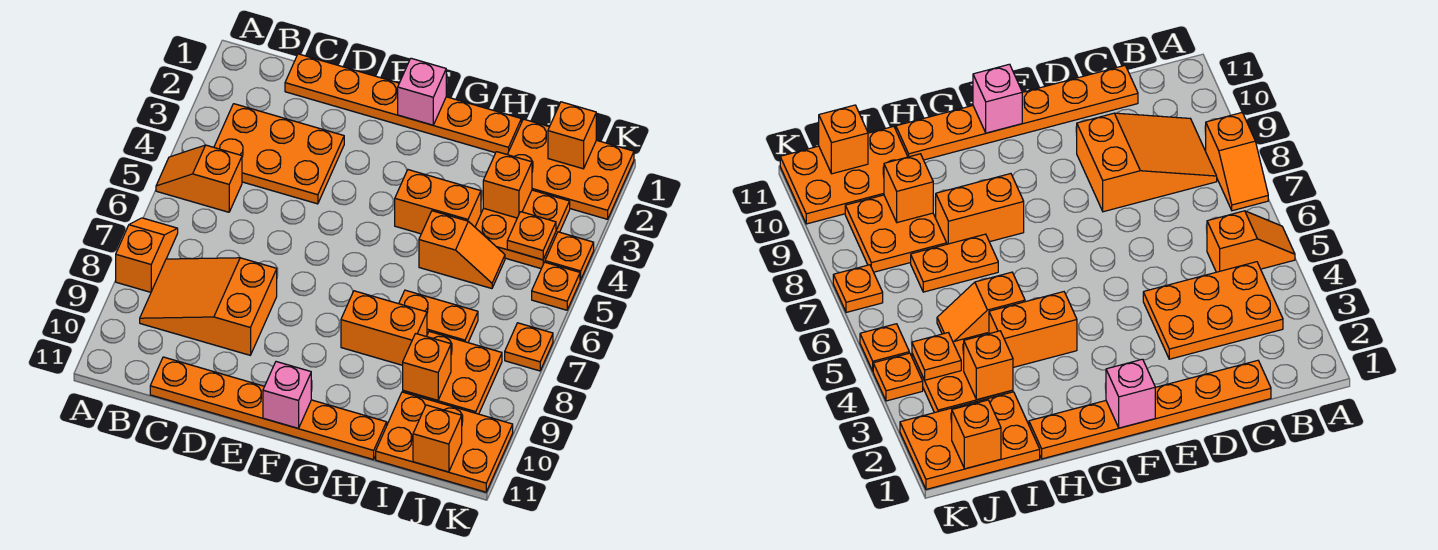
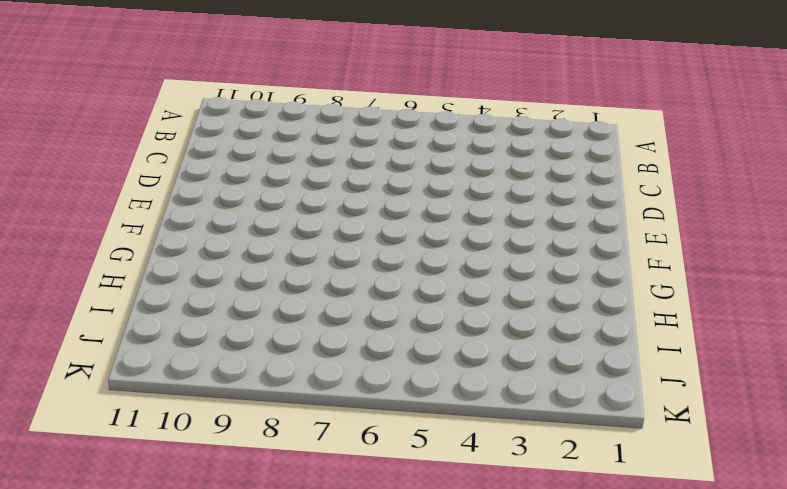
none -> orange 1x2 slope [156,145,242,212]
none -> orange 1x2 slope [116,218,178,292]
none -> orange 2x3 plate [214,104,344,204]

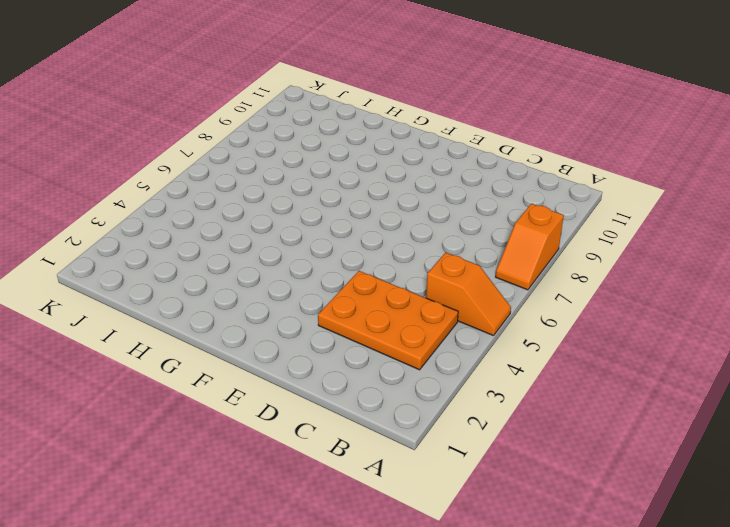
none -> orange 2x3 slope [140,258,277,355]
none -> orange 1x6 plate [285,54,521,154]
none -> orange 1x6 plate [150,357,387,460]

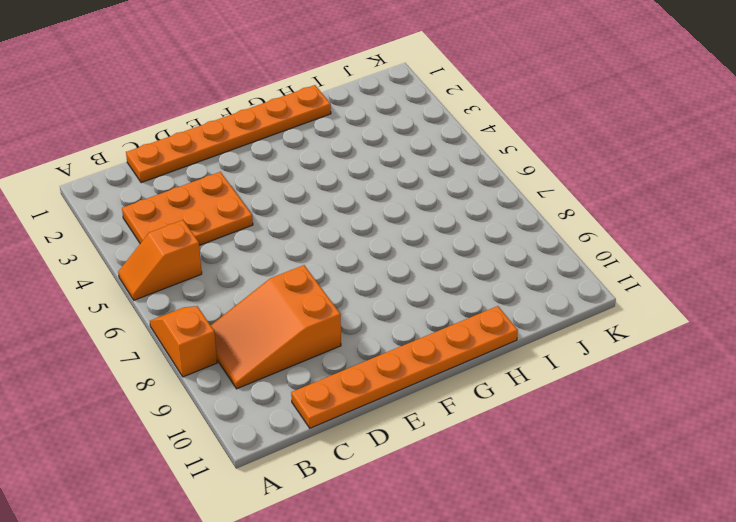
none -> orange 1x2 brick [395,170,481,234]
none -> orange 1x2 brick [341,291,427,365]
none -> orange 1x2 slope [419,211,505,289]

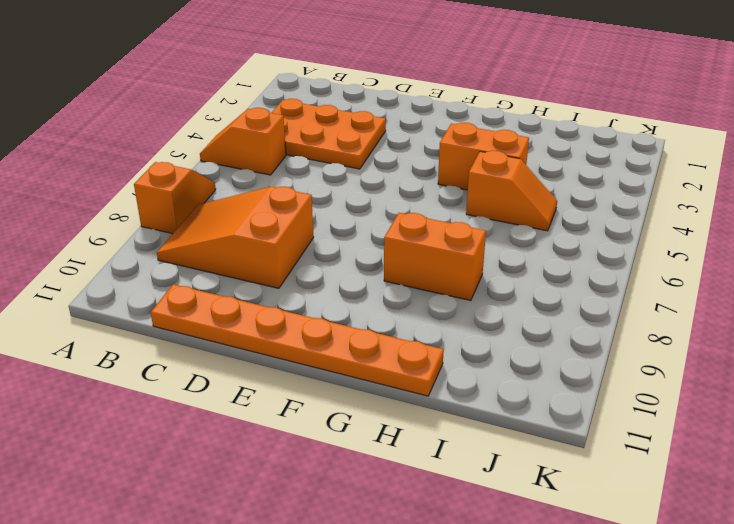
none -> orange 1x6 plate [285,54,521,154]
none -> orange 1x2 plate [399,290,478,343]
none -> orange 2x3 plate [507,119,634,219]

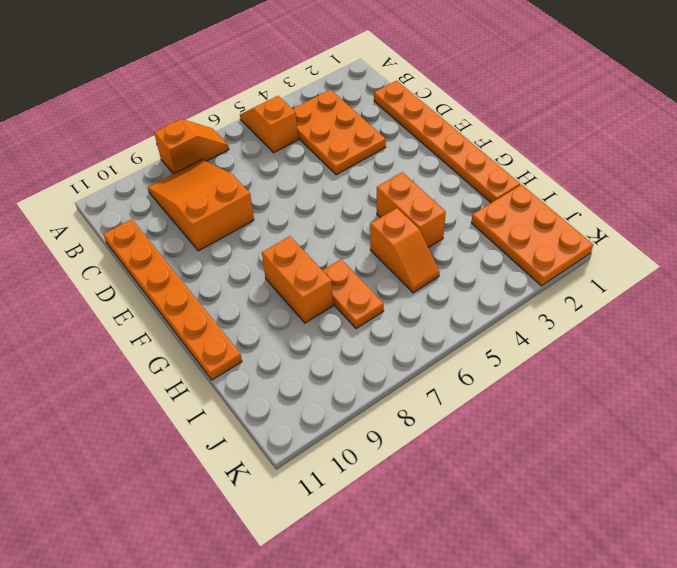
none -> orange 2x2 plate [475,190,570,269]
none -> orange 2x2 plate [403,331,502,414]
none -> orange 2x3 plate [376,392,513,492]

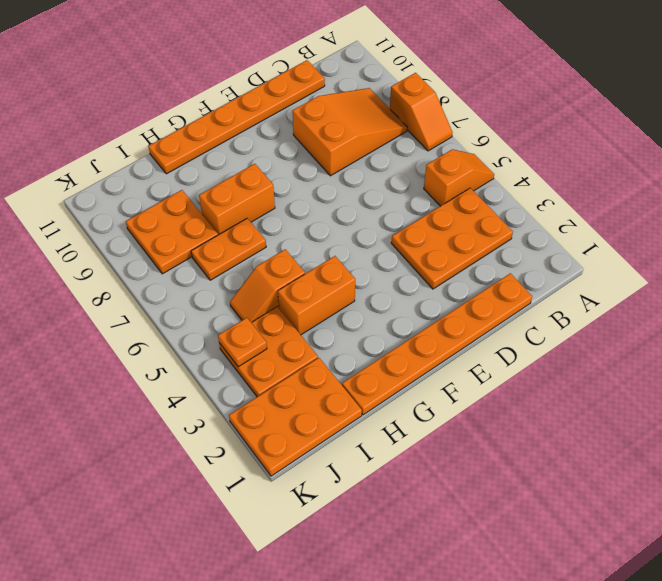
none -> orange 2x3 plate [376,392,513,492]
none -> orange 1x1 plate [545,232,594,280]
none -> orange 1x1 plate [532,262,580,310]

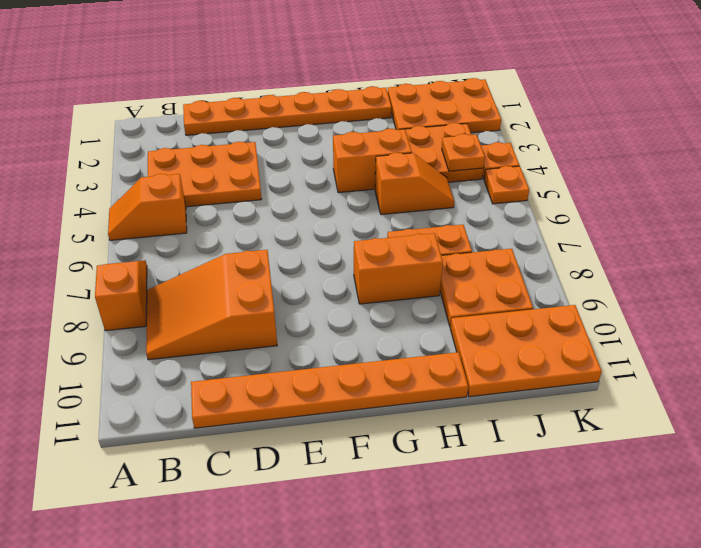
none -> orange 1x1 plate [505,323,553,371]
none -> pink 1x1 brick [398,58,446,125]
none -> pink 1x1 brick [263,362,311,428]

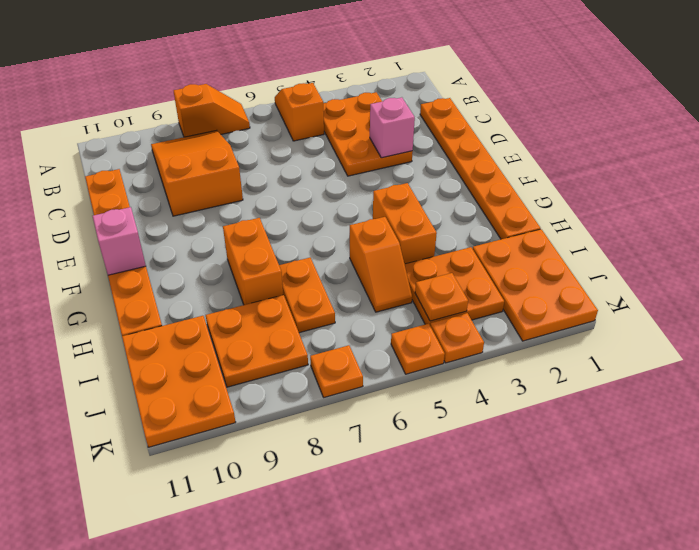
pink 1x1 brick [370,97,415,158] -> pink 1x1 brick moved to [398,58,446,125]
none -> orange 1x1 brick [483,152,532,218]
none -> orange 1x1 brick [403,334,451,400]
none -> orange 1x1 brick [548,102,596,169]

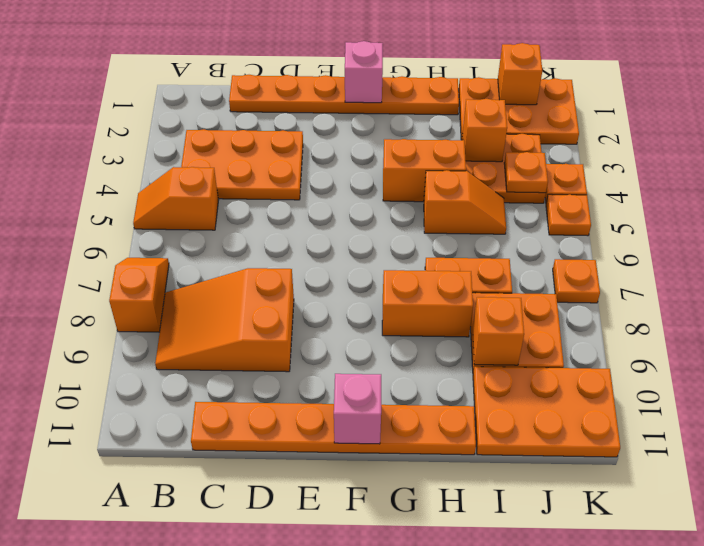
none -> orange 1x1 brick [413,405,462,472]

